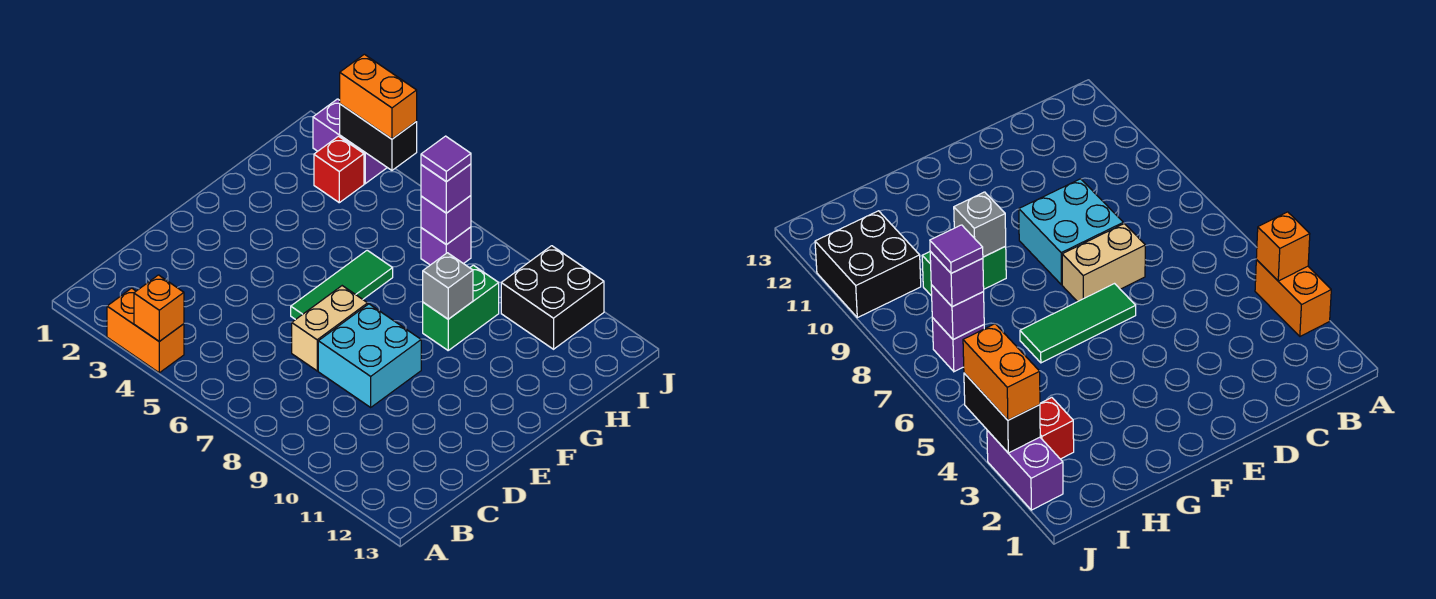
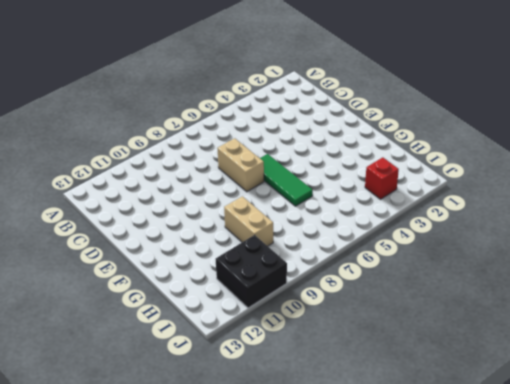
tan 1x2 brick [224,196,273,246] -> green 1x2 brick [423,265,499,350]
none -> orange 1x2 brick [107,288,184,373]
none -> cyan 2x2 brick [318,304,421,407]
none -> purple 1x1 brick [421,227,471,265]

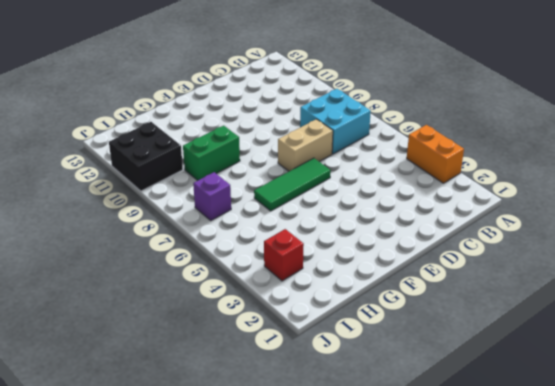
cyan 2x2 brick [300,89,371,154] -> cyan 2x2 brick moved to [318,304,421,407]
none -> purple 1x2 brick [313,99,387,184]
none -> orange 1x1 brick [134,275,184,341]
none -> grey 1x1 brick [423,253,473,319]

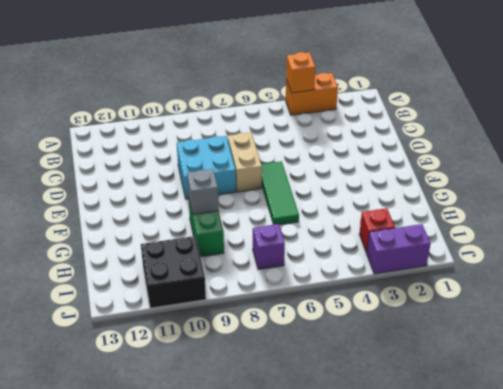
none -> purple 1x1 brick [421,196,471,245]
none -> black 1x2 brick [340,104,417,170]
none -> purple 1x1 brick [421,164,471,213]

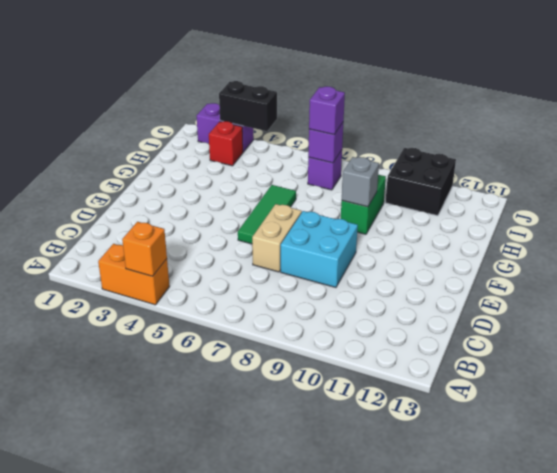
none -> orange 1x2 brick [340,54,417,139]
none -> purple 1x1 tile [421,136,471,182]

